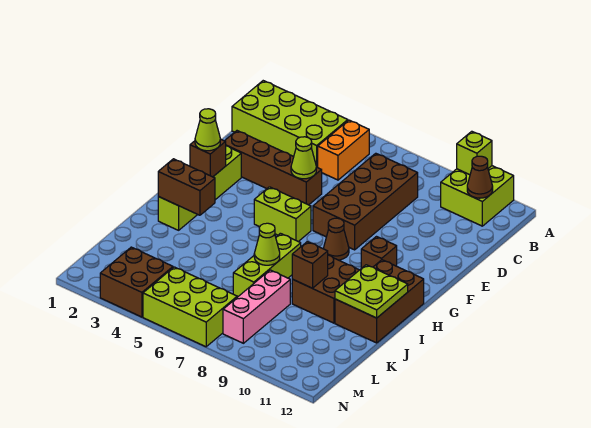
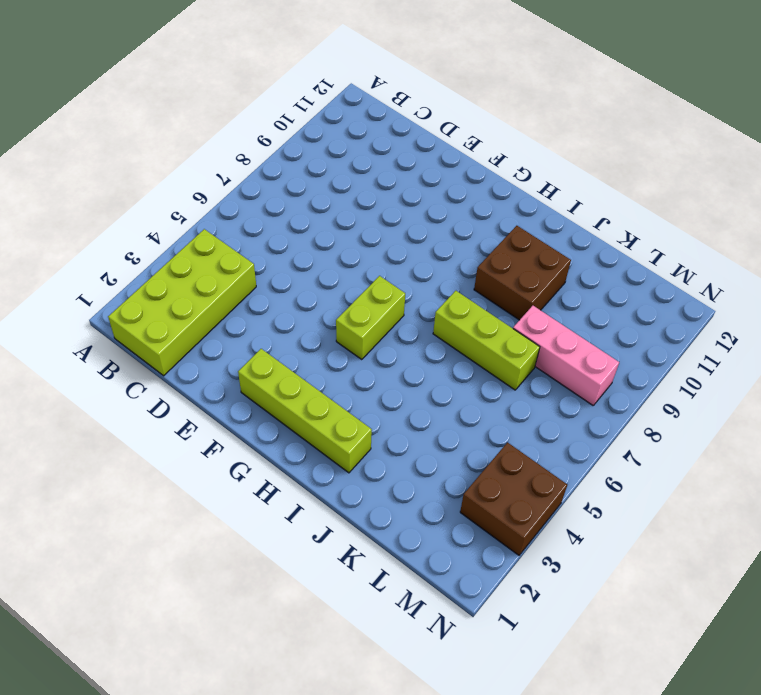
none -> lime 2x2 brick [441,166,514,226]
none -> orange 1x2 brick [318,120,369,180]
none -> brown 2x4 brick [313,153,418,250]

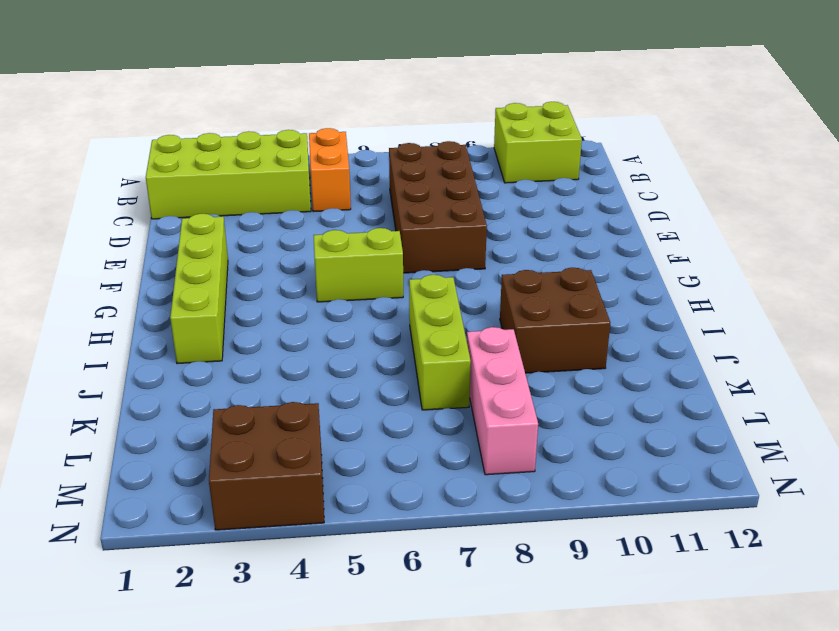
none -> brown 1x4 brick [225,131,322,205]
none -> brown 1x1 cone [324,218,349,260]
none -> brown 1x1 brick [361,237,397,268]

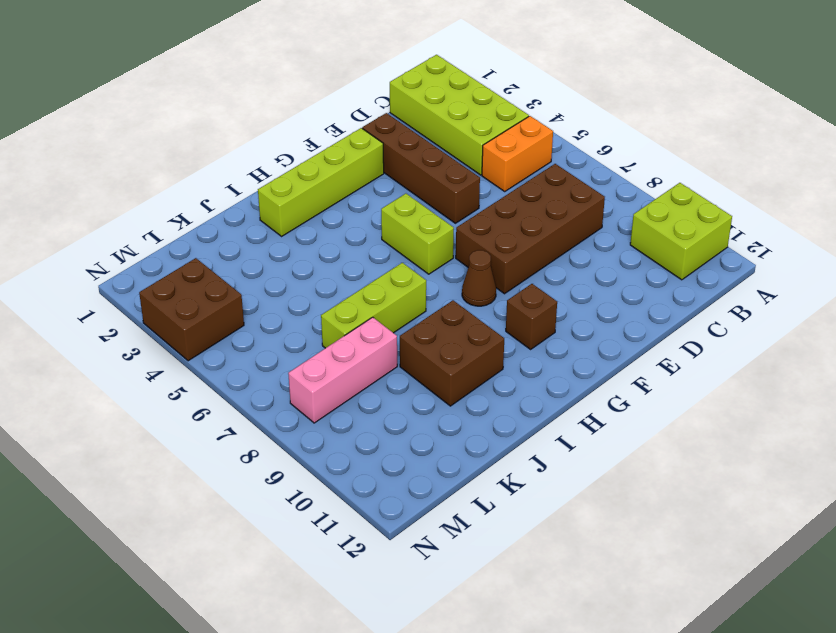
none -> brown 2x3 brick [335,260,424,343]
none -> lime 2x3 brick [143,267,237,347]
none -> lime 1x1 brick [457,131,492,175]

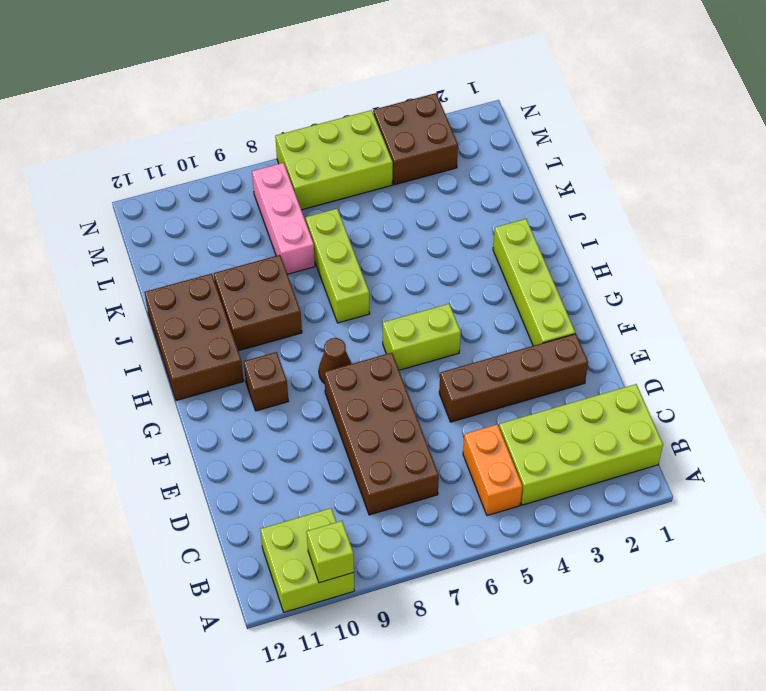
none -> brown 1x1 cone [467,156,493,198]
none -> lime 1x1 cone [291,137,316,179]
none -> brown 1x1 brick [190,139,226,177]

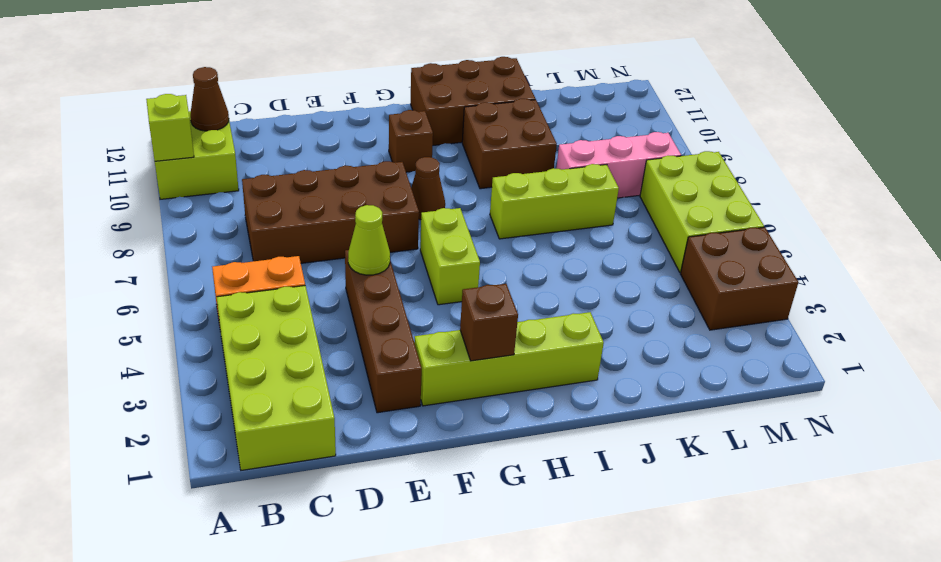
none -> brown 1x2 brick [158,159,215,215]
none -> lime 2x2 plate [335,265,408,318]
none -> lime 1x1 cone [254,223,280,265]

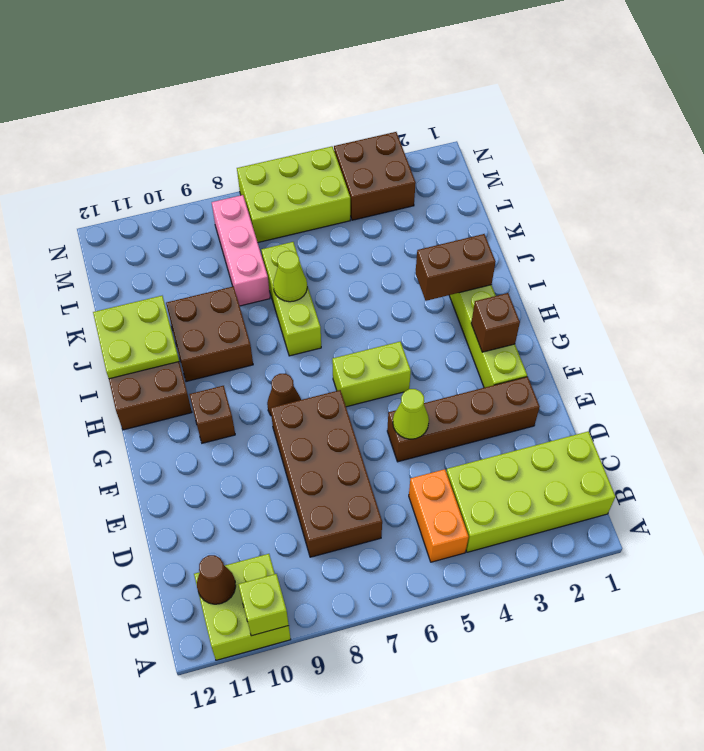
none -> brown 1x1 brick [292,242,328,288]
none -> lime 1x1 cone [195,109,220,151]

